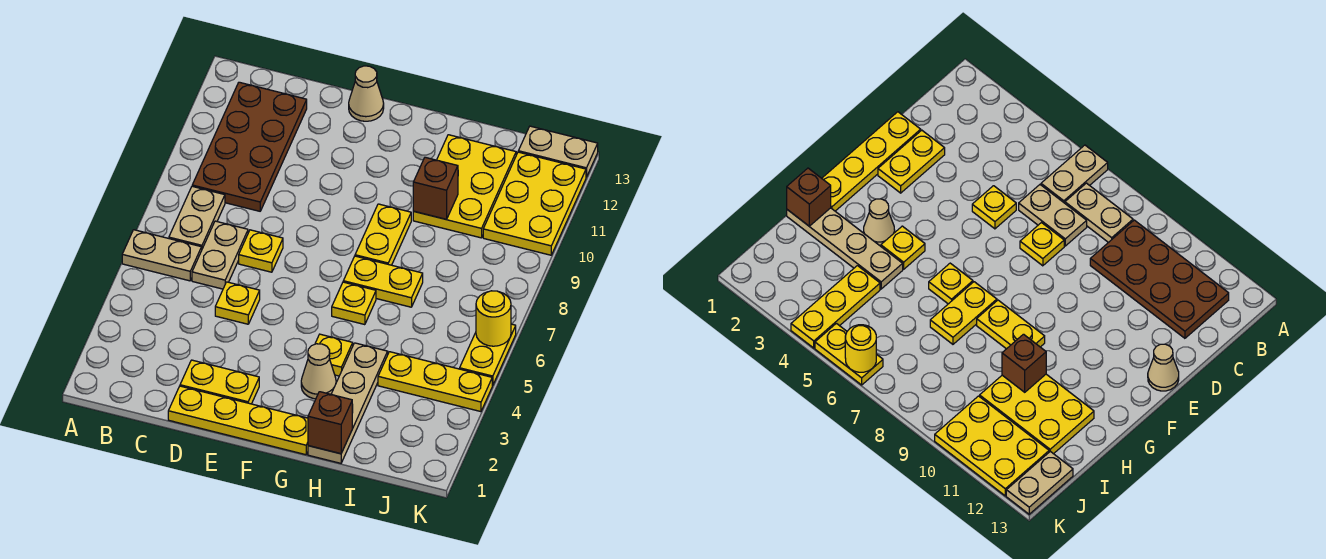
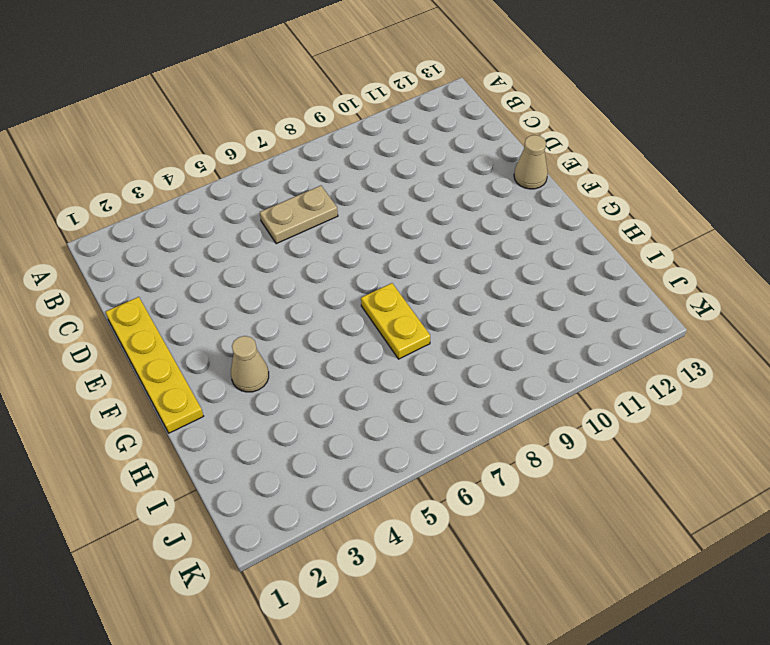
none -> tan 1x2 plate [122,230,202,281]
none -> tan 1x2 plate [169,186,225,249]
none -> brown 2x4 plate [192,82,307,211]

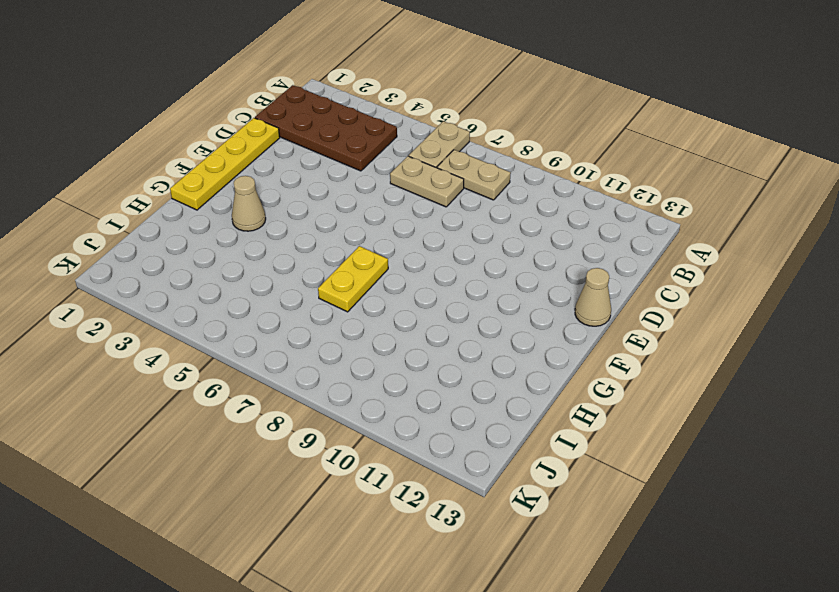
brown 2x4 plate [255,85,397,171] -> brown 2x4 plate moved to [192,82,307,211]
none -> yellow 1x2 plate [180,360,259,404]
none -> yellow 1x1 plate [215,282,260,324]
none -> yellow 1x1 plate [239,230,283,272]

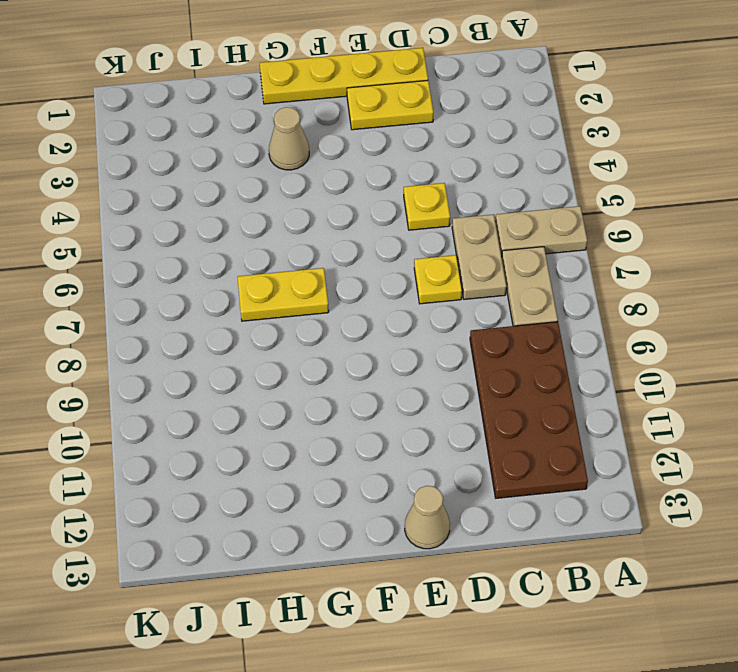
none -> yellow 1x1 plate [315,334,353,376]
none -> yellow 1x1 plate [332,282,376,325]
none -> yellow 1x2 plate [355,204,411,265]

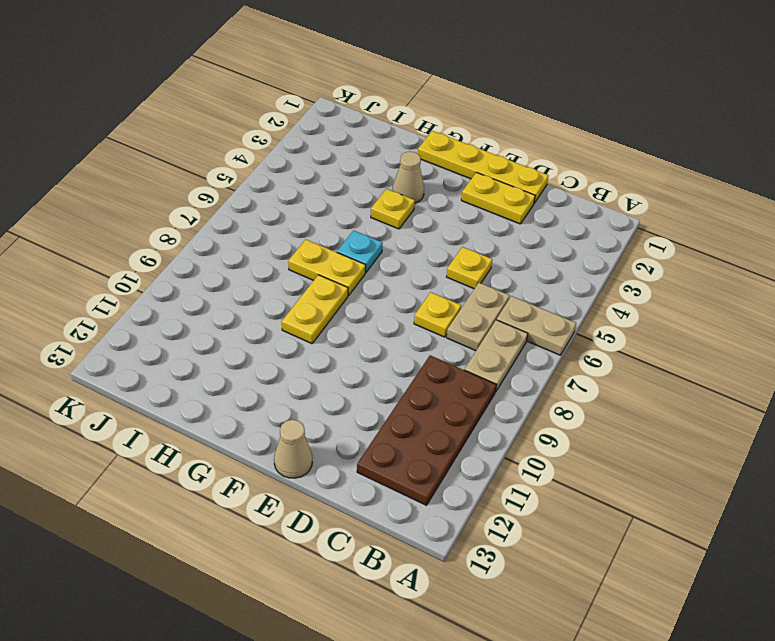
cyan 1x1 plate [337,230,383,273] -> yellow 1x1 plate [332,282,376,325]
none -> tan 1x4 plate [308,343,388,463]
none -> yellow 2x3 plate [413,135,516,238]
none -> yellow 1x3 plate [378,352,492,412]

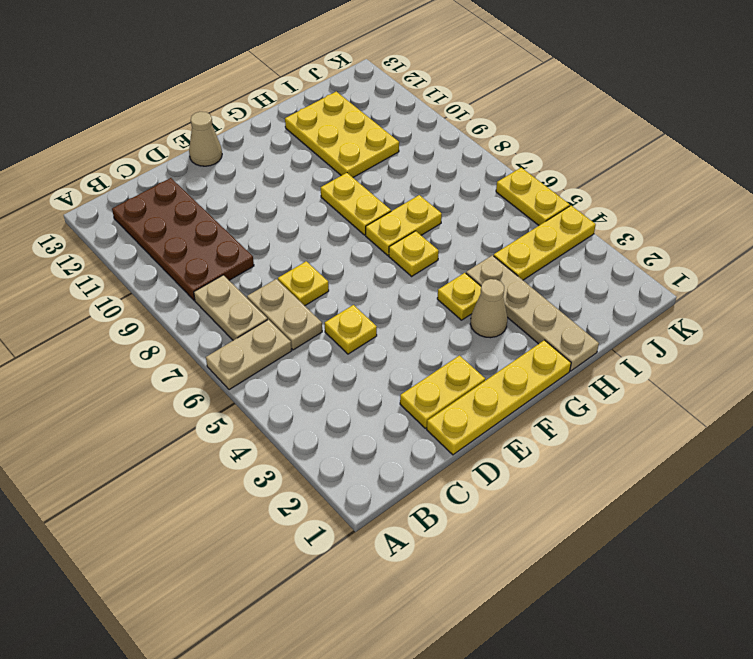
none -> yellow 2x3 plate [483,152,586,255]
none -> tan 1x2 plate [518,126,598,177]
none -> brown 1x1 brick [308,392,352,454]

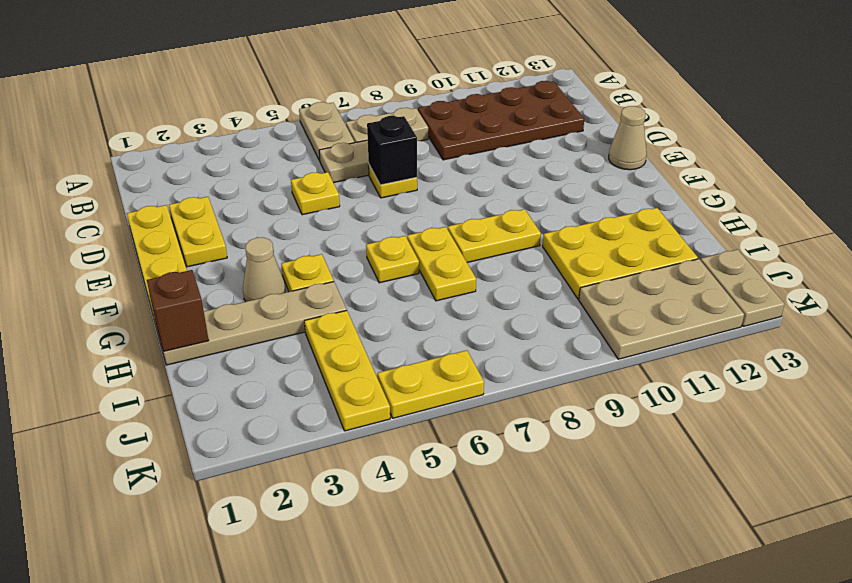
black 1x1 brick [367,116,417,185] -> none
tan 2x3 plate [579,259,744,359] -> yellow 2x3 plate [483,152,586,255]
none -> brown 1x1 brick [413,157,458,219]
none -> yellow 1x1 round brick [476,291,511,346]

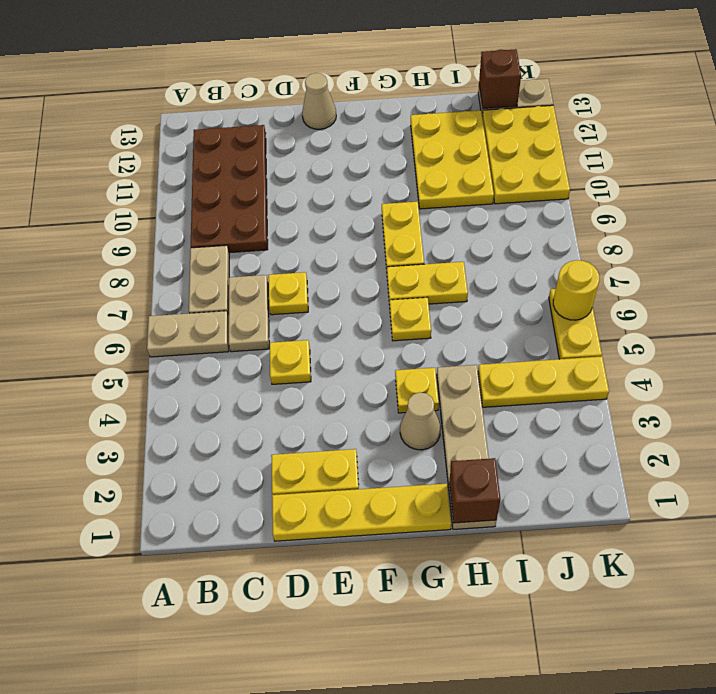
brown 1x1 brick [479,49,521,108] -> brown 1x1 brick moved to [413,157,458,219]

